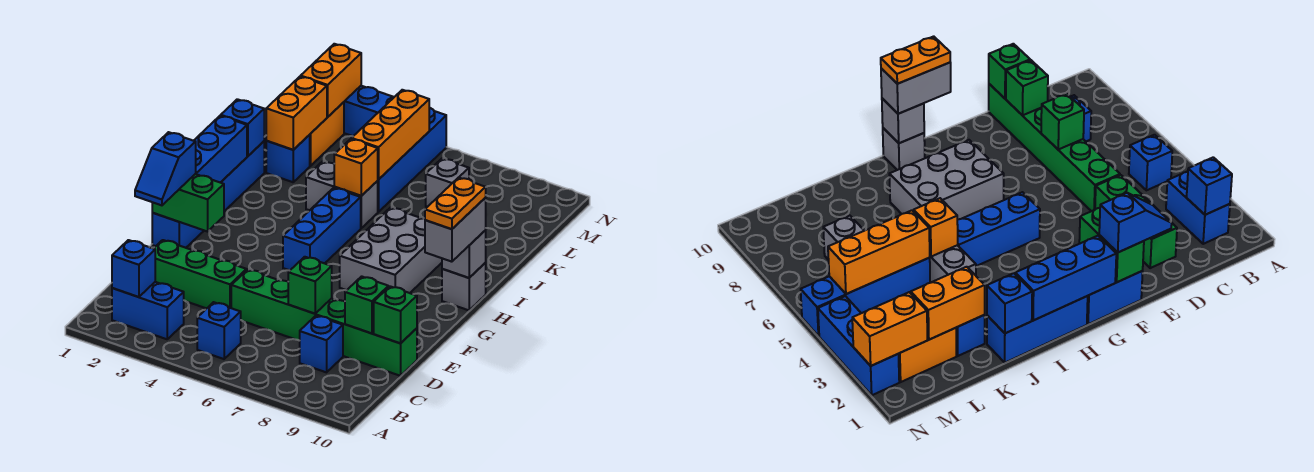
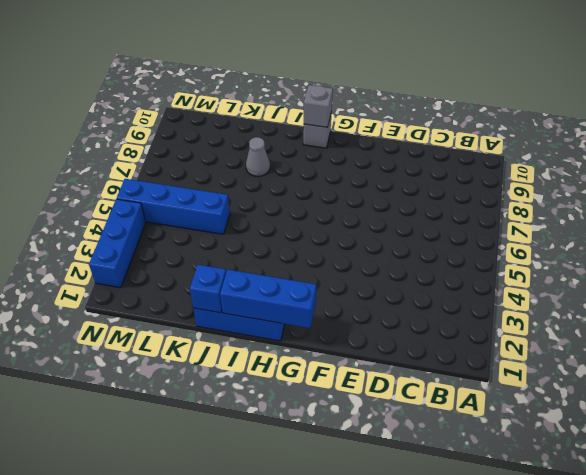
grey 1x1 cone [246,137,270,176] -> none
none -> blue 1x2 brick [112,282,184,339]
none -> blue 1x1 brick [197,302,241,359]
none -> blue 1x1 brick [300,316,343,372]
none -> green 1x3 brick [153,240,246,309]

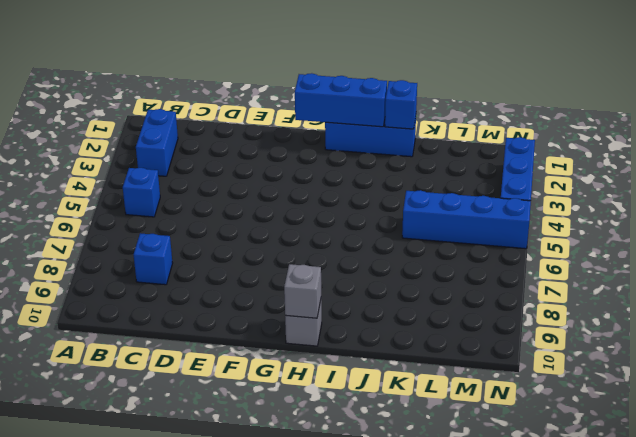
none -> green 1x3 brick [153,240,246,309]
none -> green 1x6 brick [231,270,417,376]
none -> blue 1x2 brick [152,213,204,248]
none -> blue 1x3 brick [283,188,361,271]

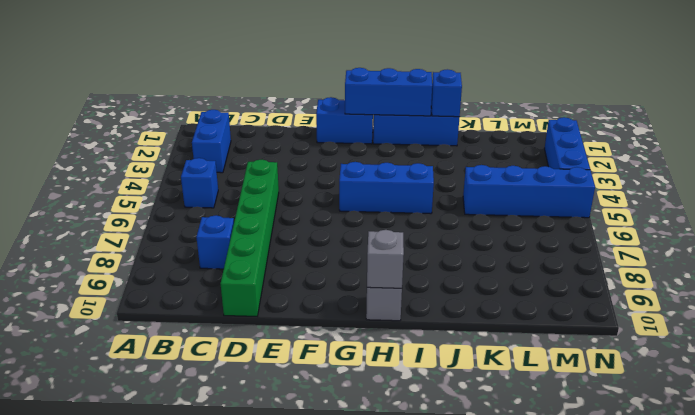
none -> green 1x3 brick [153,240,246,309]
none -> grey 2x3 brick [340,208,442,293]
none -> grey 1x2 brick [306,162,378,228]
none -> blue 1x1 brick [266,135,310,182]

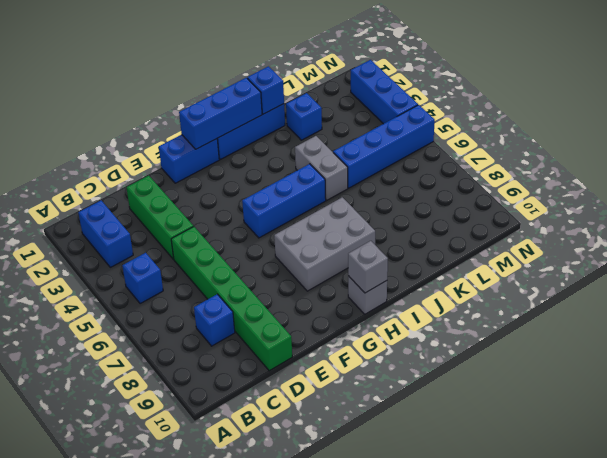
none -> orange 1x2 brick [310,102,344,166]
none -> grey 1x1 brick [426,159,469,207]
none -> blue 1x1 brick [112,240,155,297]
none -> green 1x1 brick [288,257,332,314]

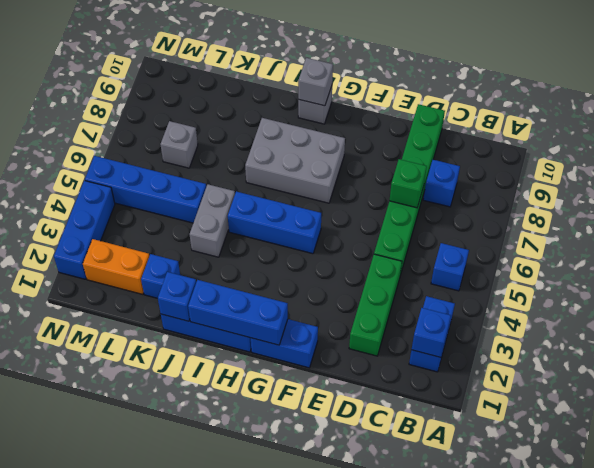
none -> green 1x1 brick [345,276,388,333]
none -> green 1x1 brick [374,286,417,343]
none -> green 1x2 brick [152,174,224,232]
none -> orange 1x1 brick [334,139,378,196]

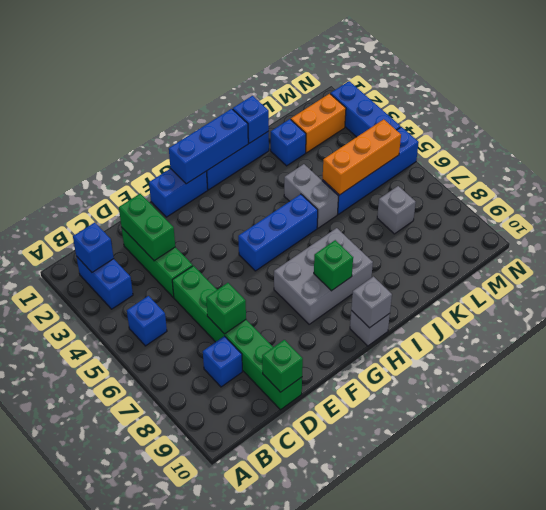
green 1x2 brick [119,194,175,261] -> green 1x2 brick moved to [152,174,224,232]
green 1x1 brick [314,240,353,291] -> green 1x1 brick moved to [345,276,388,333]
none -> orange 1x1 brick [334,139,378,196]
none -> orange 1x2 brick [266,76,327,150]
none -> orange 1x2 brick [301,44,361,117]
none -> blue 1x2 slope [135,132,196,205]

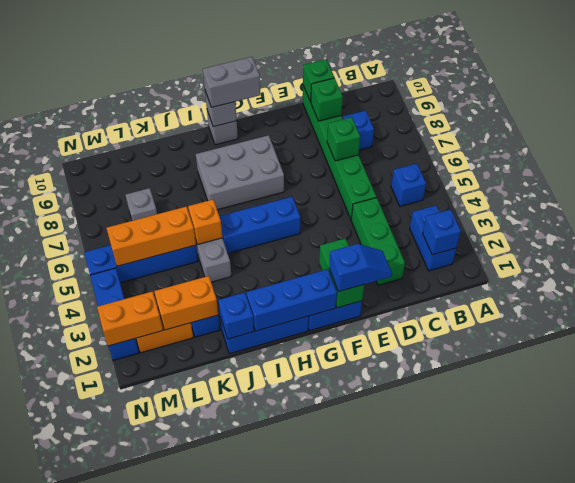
none -> orange 1x2 plate [425,177,486,229]

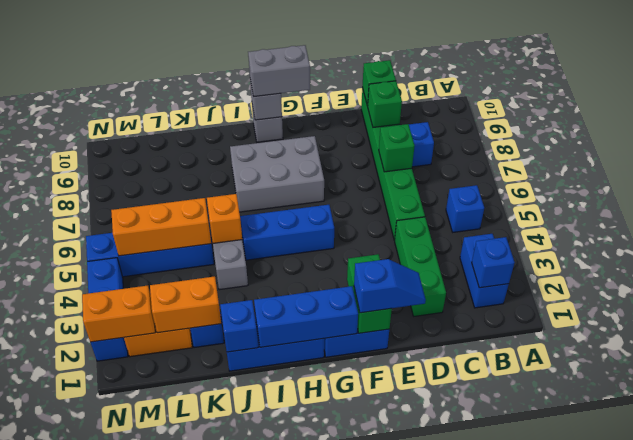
none -> grey 1x1 brick [426,159,469,207]
none -> orange 1x2 plate [425,177,486,229]

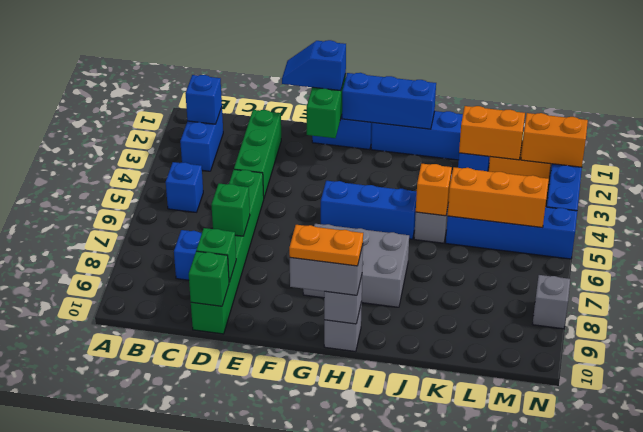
grey 1x1 brick [533,275,570,329] -> grey 1x1 brick moved to [426,159,469,207]
none -> blue 1x1 brick [221,99,264,156]

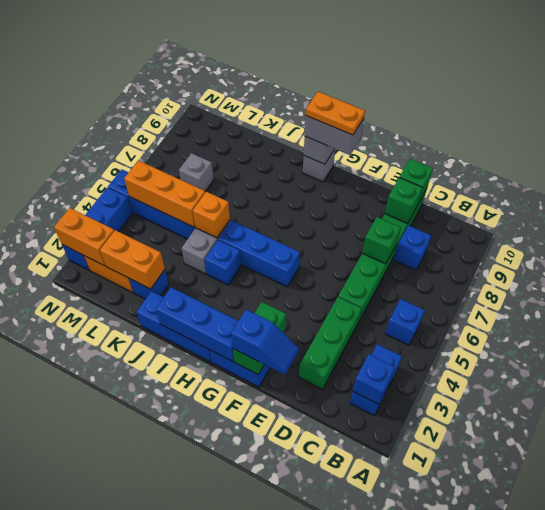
blue 1x1 brick [205,240,241,285] -> blue 1x1 brick moved to [221,99,264,156]
none -> grey 2x3 brick [340,208,442,293]

